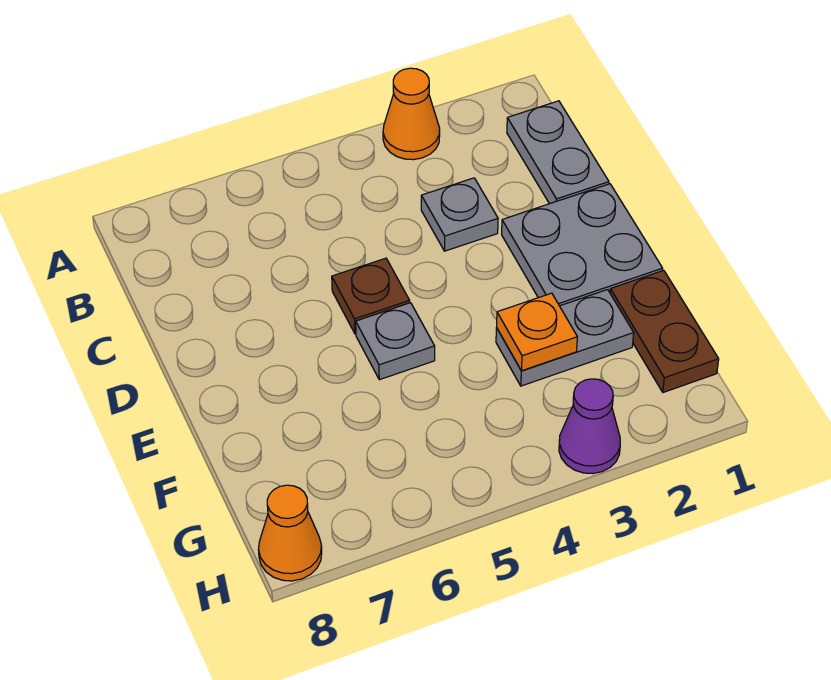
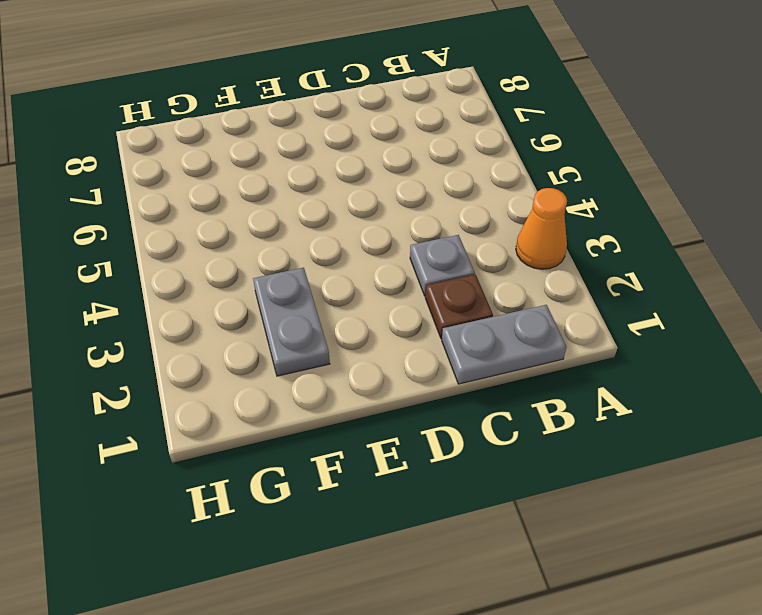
brown 1x1 plate [425,274,493,339] -> brown 1x1 plate moved to [332,258,410,334]
none -> grey 2x2 plate [502,184,663,306]
none -> grey 1x1 plate [356,303,435,380]

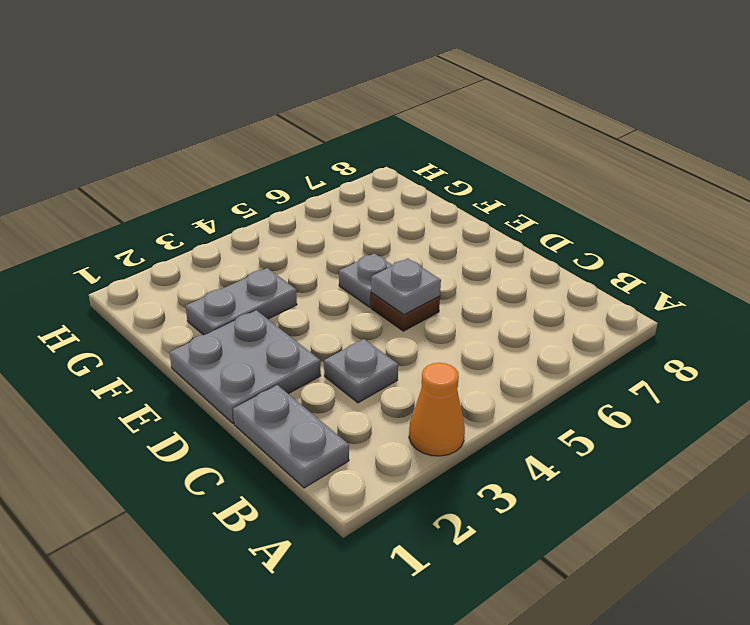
grey 1x1 plate [371,258,441,315] -> none
none -> brown 1x2 plate [610,270,719,392]
none -> purple 1x1 cone [559,379,620,474]

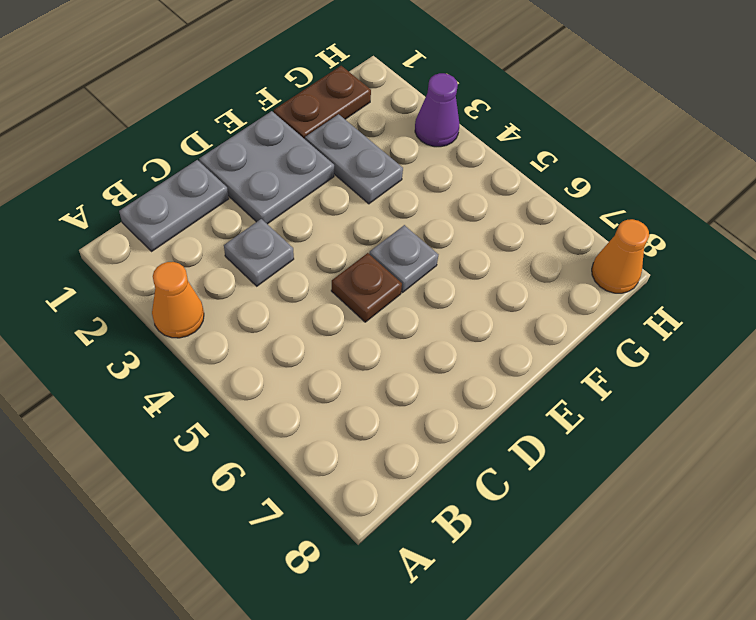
none -> orange 1x1 plate [497,293,577,371]

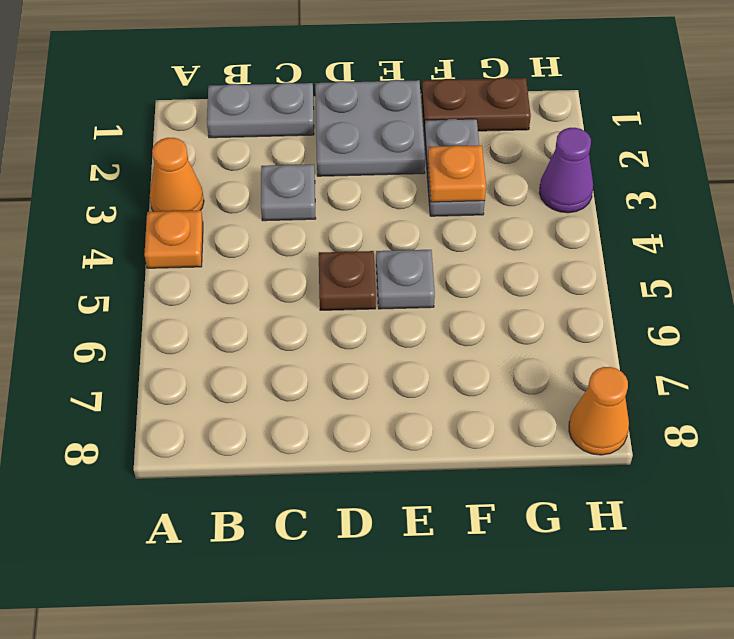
orange 1x1 plate [144,210,203,268] -> none

